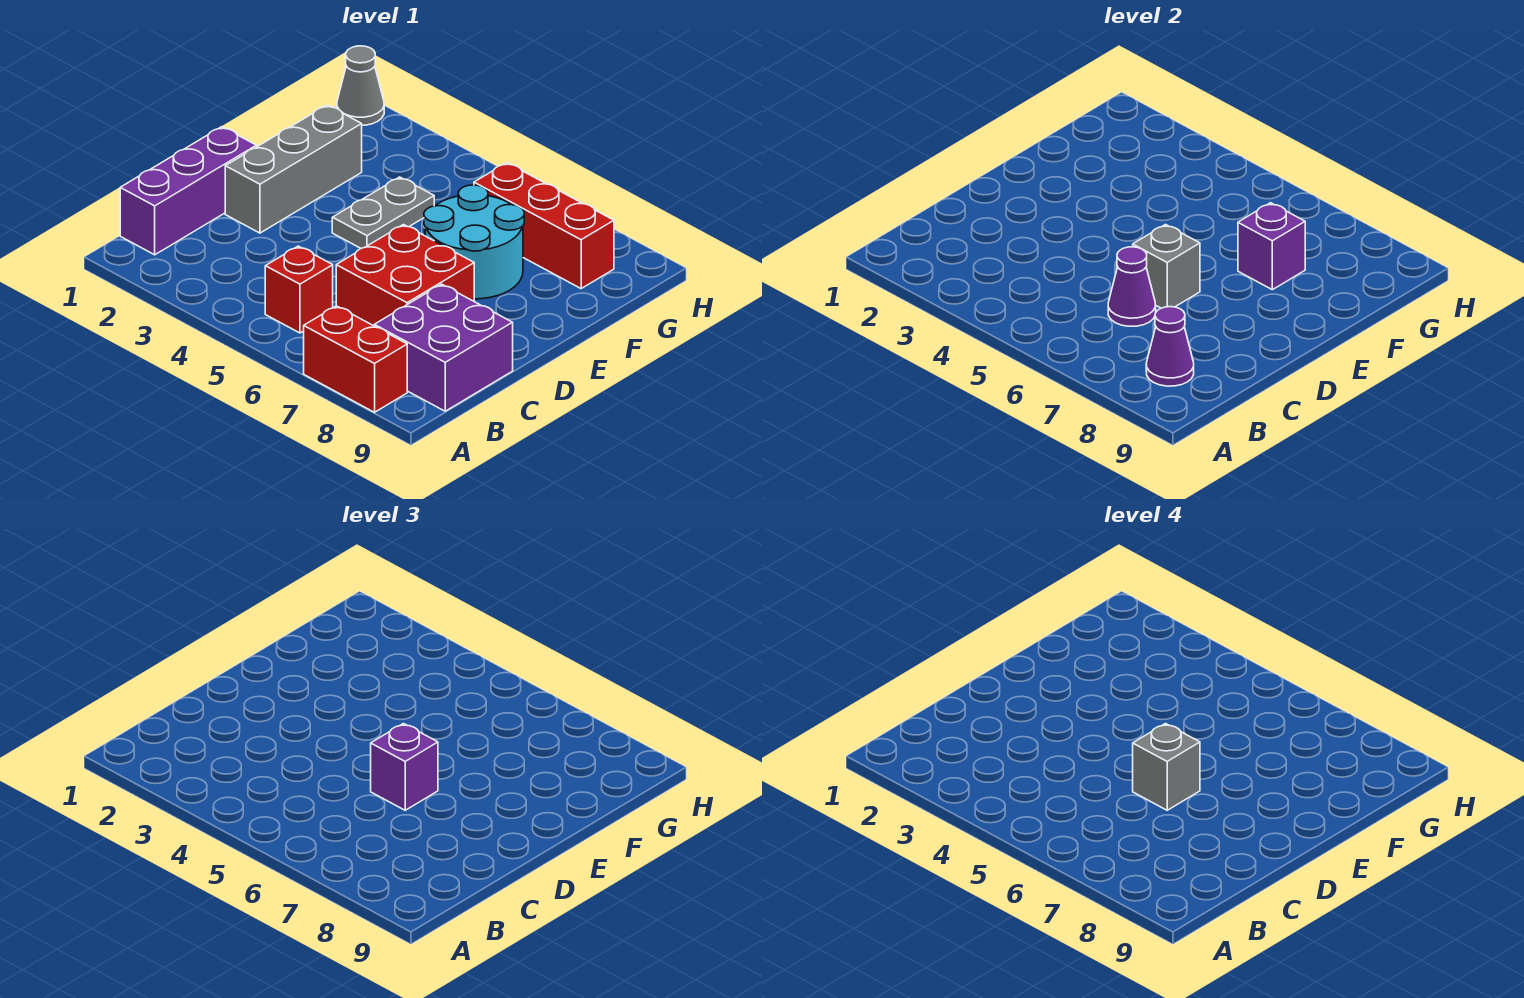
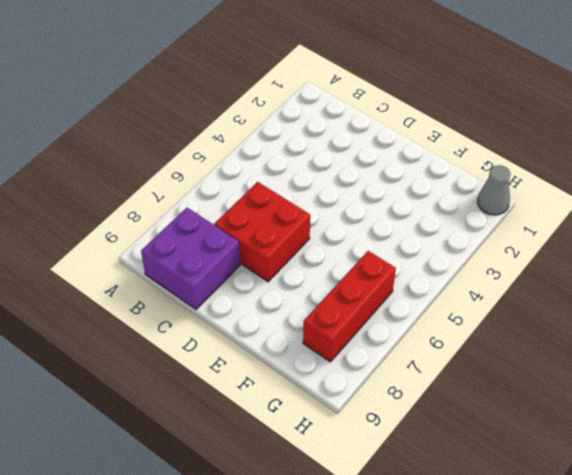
none -> red 1x2 brick [304,306,407,412]
none -> purple 1x3 brick [120,127,256,255]
none -> red 1x1 brick [265,246,333,333]

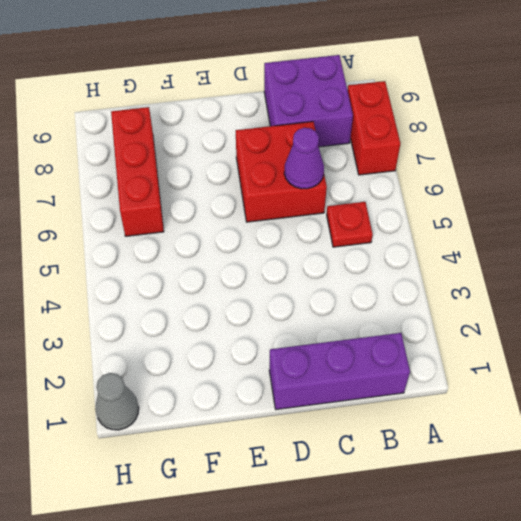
red 1x1 plate [327,202,373,247] -> red 1x1 brick [265,246,333,333]
none -> grey 1x3 brick [225,105,362,233]
none -> grey 1x2 plate [332,177,434,248]
none -> cyan 2x2 round brick [424,185,524,299]

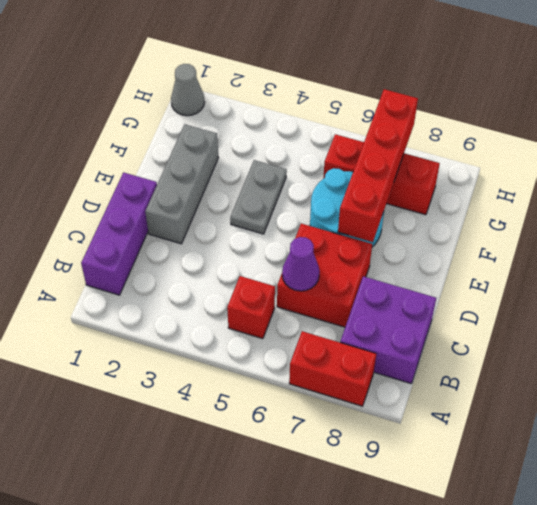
red 1x4 brick [338,89,418,242] -> purple 1x1 brick [1238,203,1305,290]
none -> purple 1x1 cone [1146,307,1194,386]
none -> grey 1x1 brick [1133,225,1200,308]
none -> purple 1x1 brick [371,724,438,810]

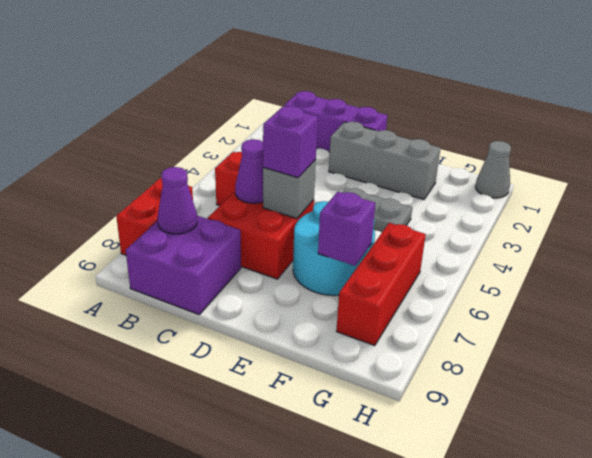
none -> grey 1x1 brick [1133,724,1200,810]

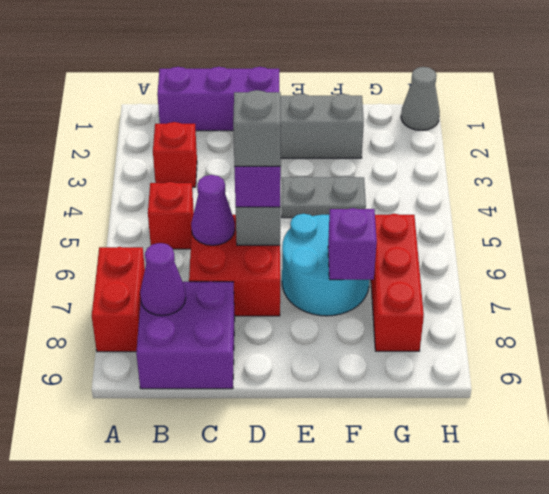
red 1x1 brick [153,122,197,187] -> none

